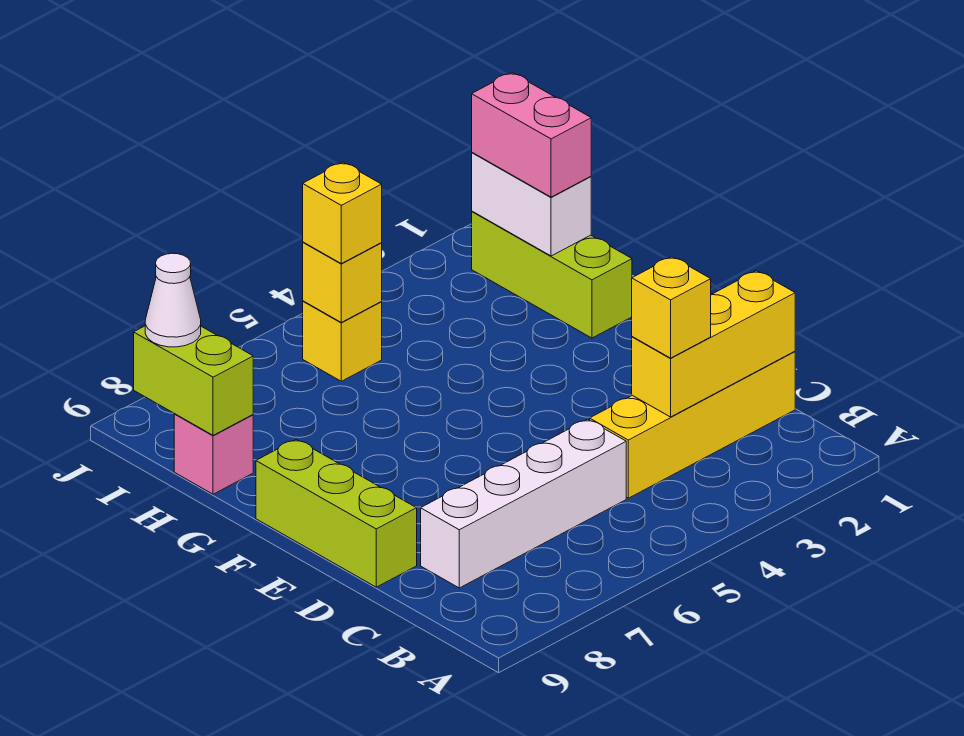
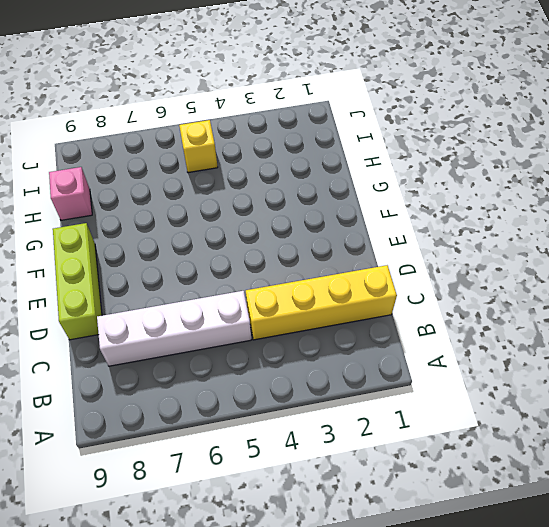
none -> lime 1x3 brick [472,211,632,338]
none -> yellow 1x3 brick [632,271,795,417]
none -> white 1x2 brick [472,153,591,256]

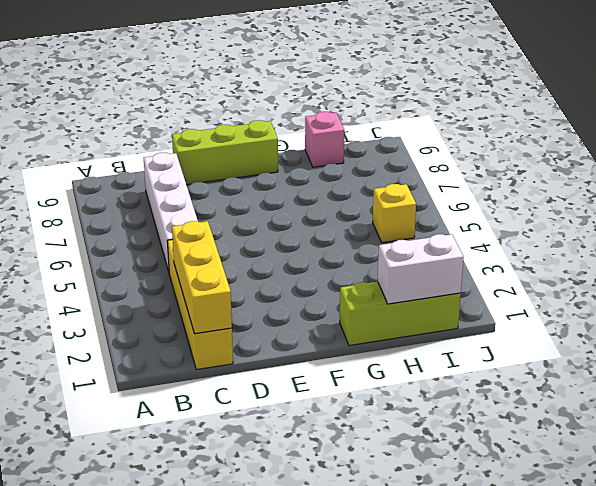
none -> lime 1x2 brick [134,326,253,435]
none -> yellow 1x1 brick [303,242,382,322]
none -> yellow 1x1 brick [632,257,711,358]

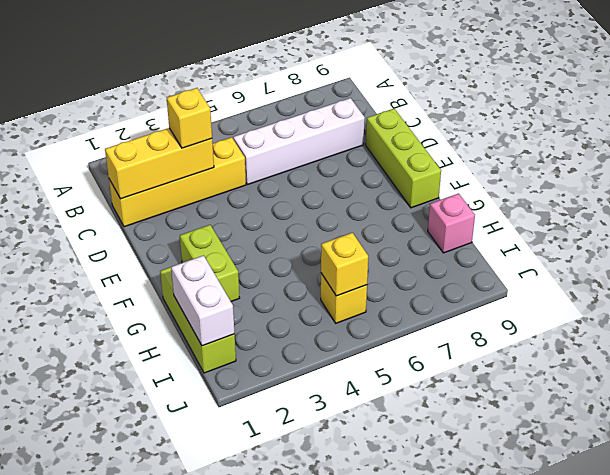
lime 1x2 brick [180,225,240,301] -> lime 1x2 brick moved to [134,326,253,435]
none -> pink 1x2 brick [472,72,591,197]
none -> yellow 1x1 brick [303,162,382,264]
none -> white 1x1 cone [145,253,201,347]

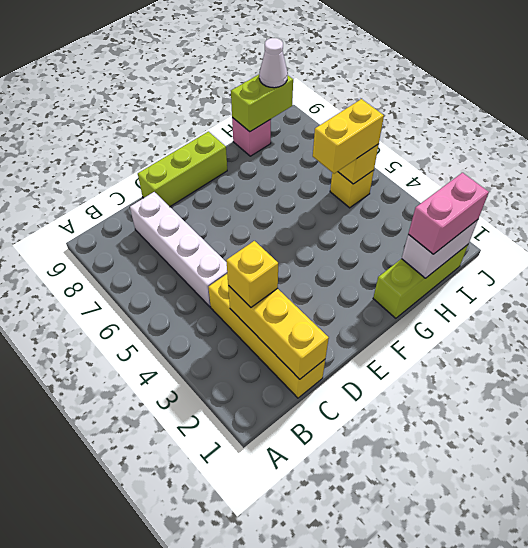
yellow 1x2 brick [313,99,384,174] -> yellow 1x1 brick [303,162,382,264]

